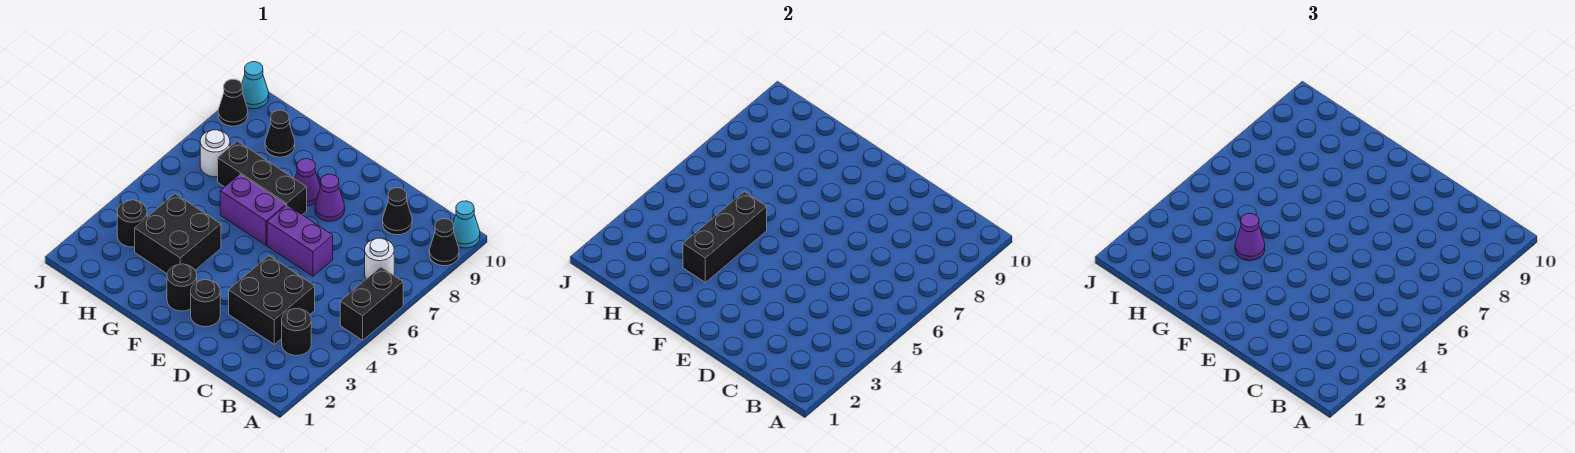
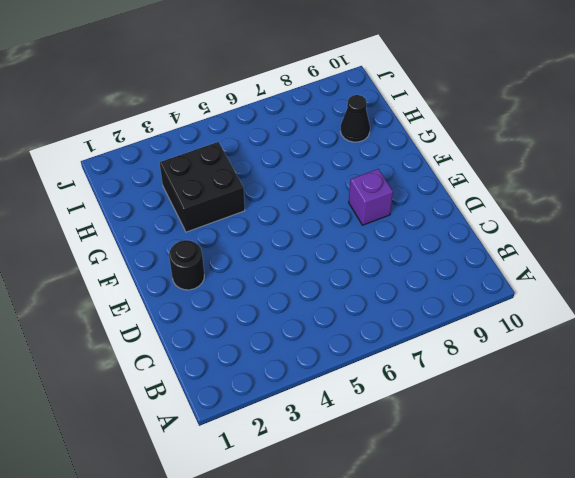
purple 1x1 brick [349,169,393,225] -> purple 1x1 cone [315,174,345,221]
none -> black 1x2 brick [340,267,403,340]
none -> black 1x1 cone [429,219,459,266]
none -> cyan 1x1 cone [453,201,480,248]

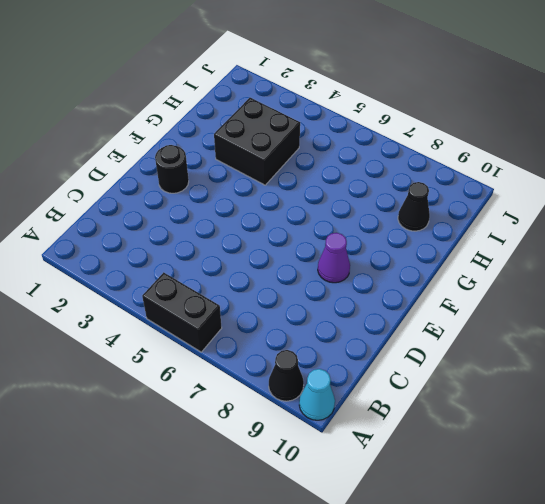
none -> black 1x1 round brick [282,309,311,356]
none -> white 1x1 round brick [365,238,394,279]
none -> black 2x2 brick [229,256,315,344]

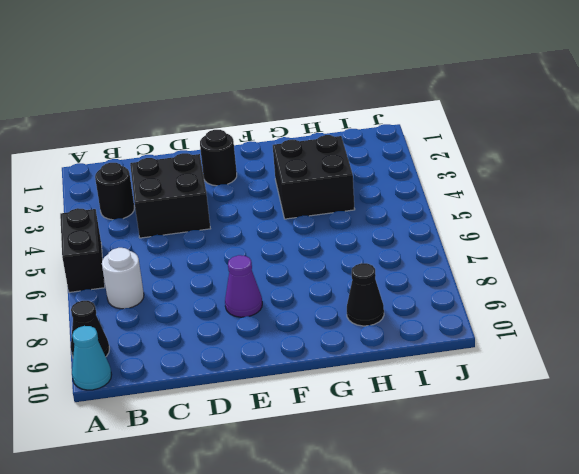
none -> black 1x1 cone [383,188,412,235]
none -> purple 1x2 brick [267,205,333,276]
none -> black 1x1 round brick [167,264,197,311]

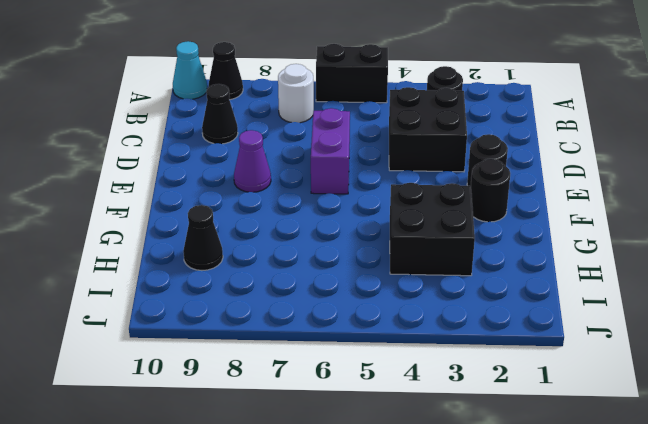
none -> purple 1x2 brick [220,174,286,245]
none -> black 1x3 brick [218,141,307,215]
none -> purple 1x1 cone [295,159,320,206]

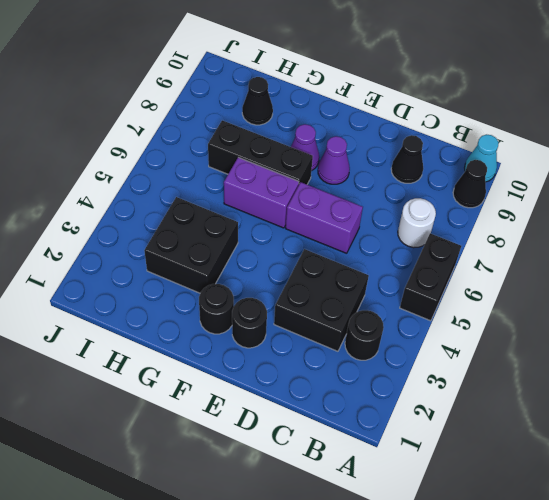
none -> black 1x1 round brick [117,200,147,247]
none -> white 1x1 round brick [200,130,230,177]
none -> black 1x1 cone [218,79,248,126]

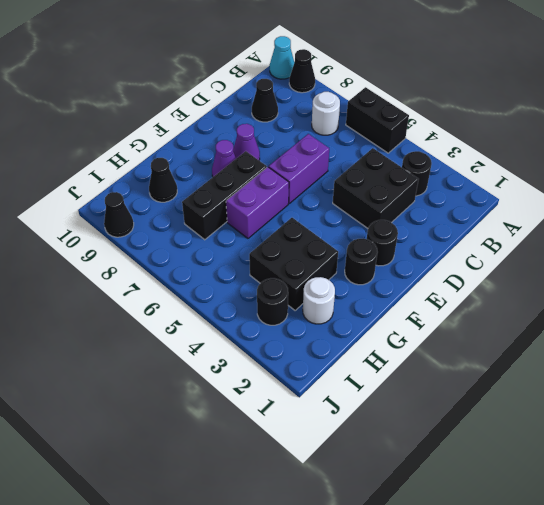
white 1x1 round brick [303,277,335,324] -> white 1x1 round brick moved to [200,130,230,177]
none -> cyan 1x1 cone [242,62,269,109]
none -> black 1x3 brick [683,192,767,282]
none -> purple 1x1 cone [1235,213,1265,261]

